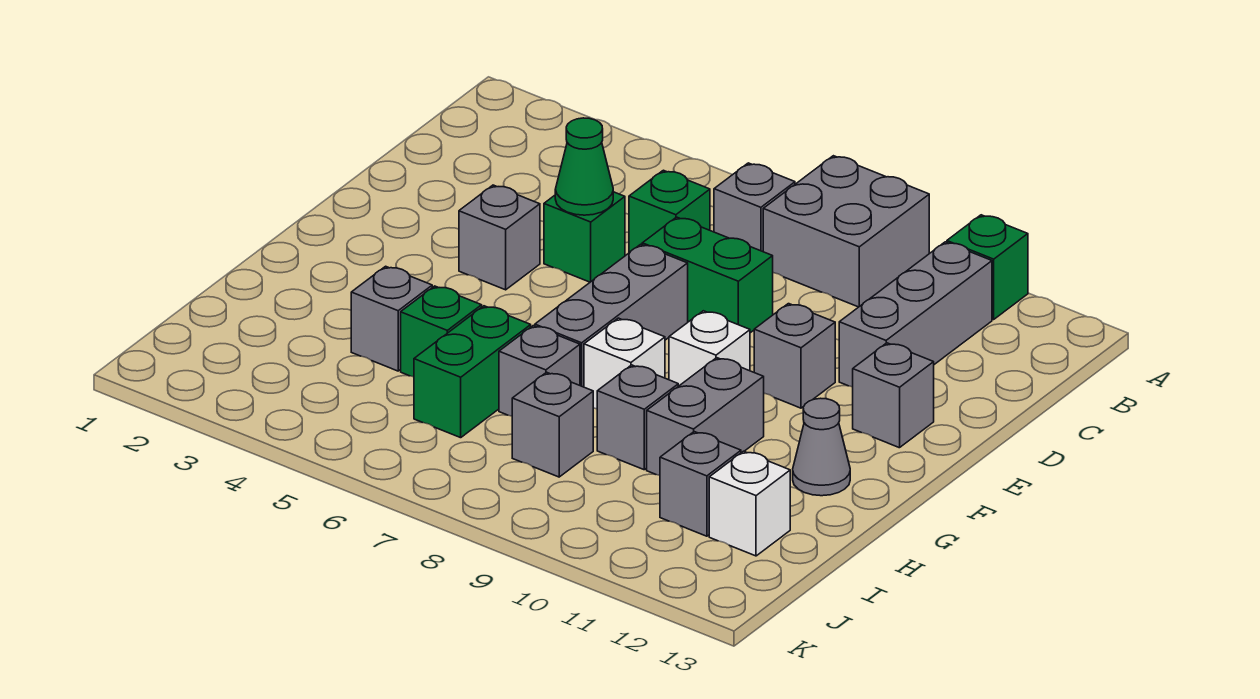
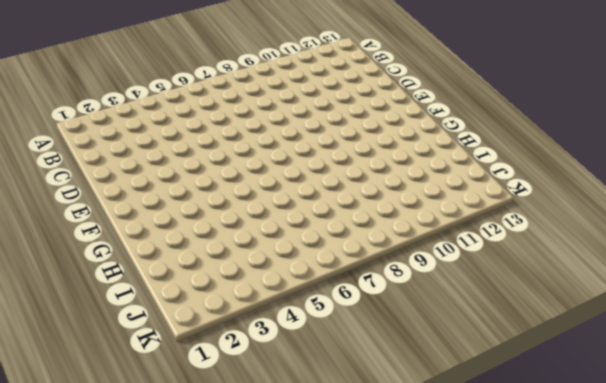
none -> grey 2x2 brick [763,156,929,307]
none -> green 1x1 brick [947,215,1028,319]
none -> grey 1x1 brick [714,163,795,252]

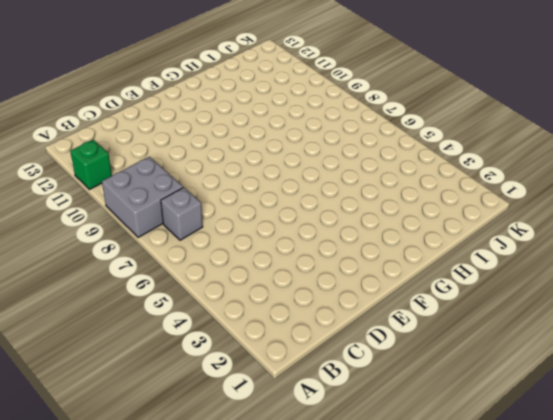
none -> grey 1x3 brick [839,242,992,387]
none -> green 1x1 brick [629,170,710,253]
none -> green 1x1 brick [544,192,625,282]

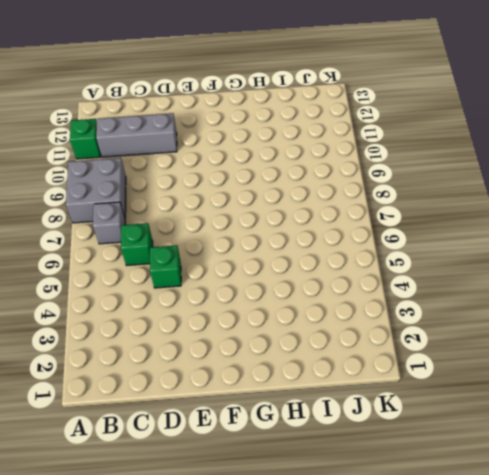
none -> green 1x2 brick [642,217,773,333]
none -> grey 1x1 brick [459,185,540,290]
none -> grey 1x3 brick [535,244,688,387]

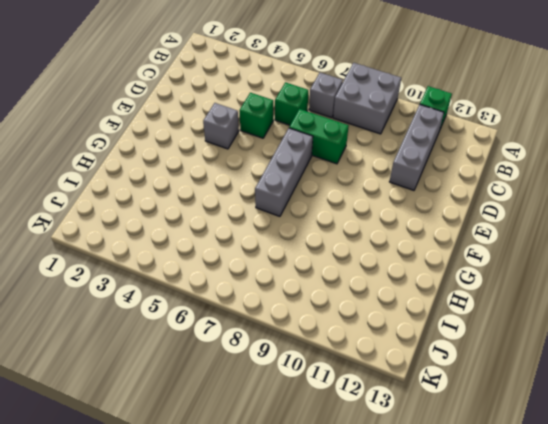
none -> grey 1x1 brick [754,304,835,408]
none -> grey 1x1 brick [853,343,934,448]
none -> white 1x1 brick [669,311,750,386]

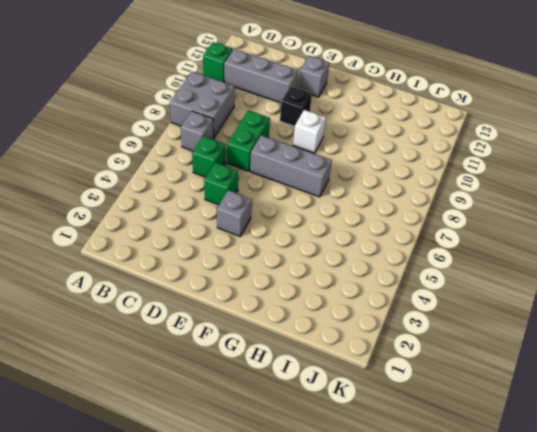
black 1x1 brick [280,86,312,126] -> grey 1x1 brick [754,304,835,408]
none -> white 1x1 brick [584,318,665,409]
none -> grey 1x2 brick [647,358,764,475]
none -> grey 1x1 cone [793,398,850,496]

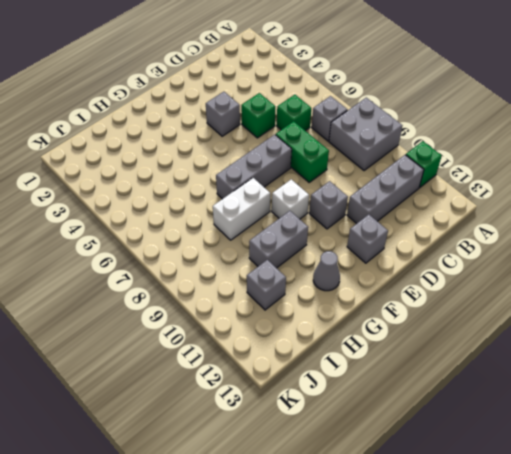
white 1x2 brick [213,178,270,240] -> white 1x1 brick [584,318,665,409]
none -> grey 1x1 brick [351,266,432,371]
none -> green 1x1 brick [401,286,482,377]
none -> green 1x2 brick [414,306,531,438]

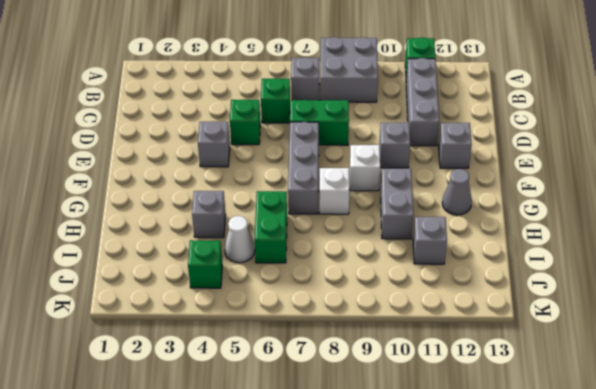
white 1x1 cone [225,216,255,263] -> none
green 1x1 brick [188,240,222,288] -> green 1x1 brick moved to [401,286,482,377]
none -> grey 1x1 brick [499,326,580,416]
none -> grey 1x1 brick [597,365,678,470]
none -> grey 1x1 brick [512,372,593,477]

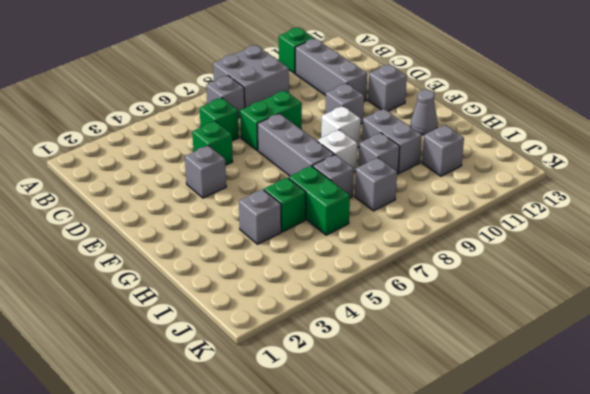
none -> white 1x1 brick [709,451,790,556]
none -> green 1x1 cone [555,118,613,215]

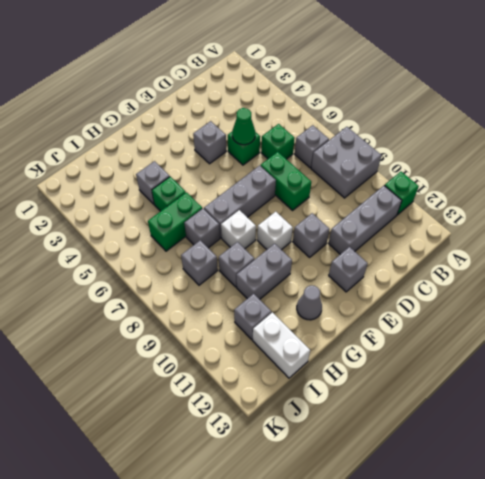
white 1x2 brick [253,312,310,378] -> white 1x1 brick [709,451,790,556]

